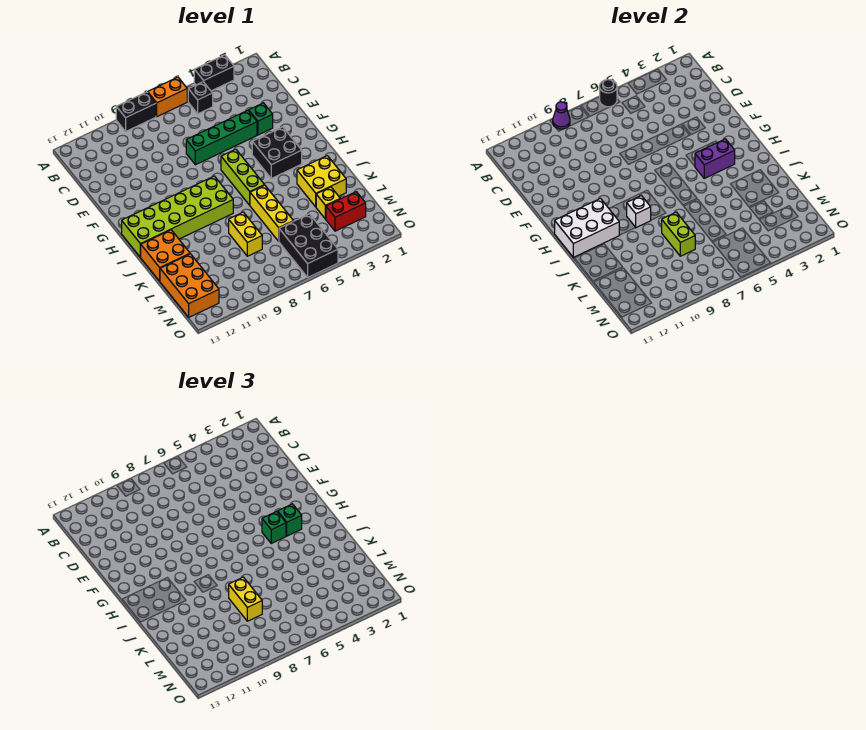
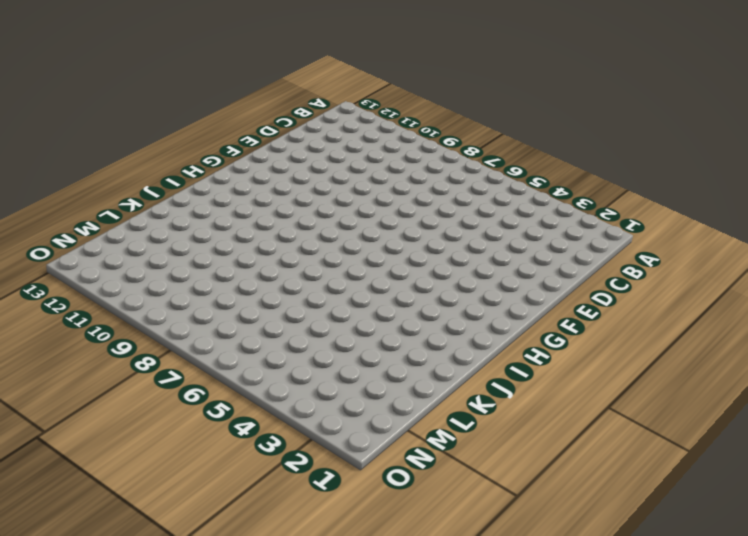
none -> black 1x2 brick [194,55,234,91]
none -> orange 1x2 brick [148,77,187,117]
none -> black 1x2 brick [116,92,156,131]

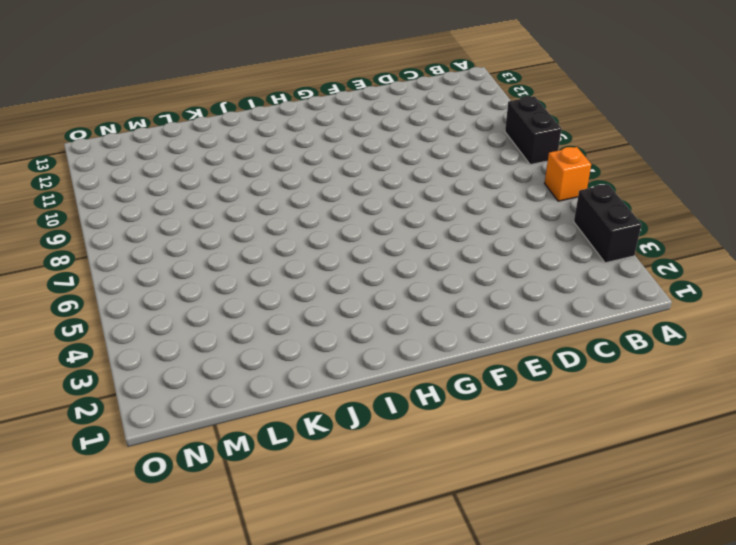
orange 1x1 brick [545,147,591,201] -> orange 1x2 brick [148,77,187,117]
none -> black 1x1 brick [188,82,213,114]
none -> green 1x1 brick [249,103,273,135]
none -> green 1x4 brick [186,110,257,165]

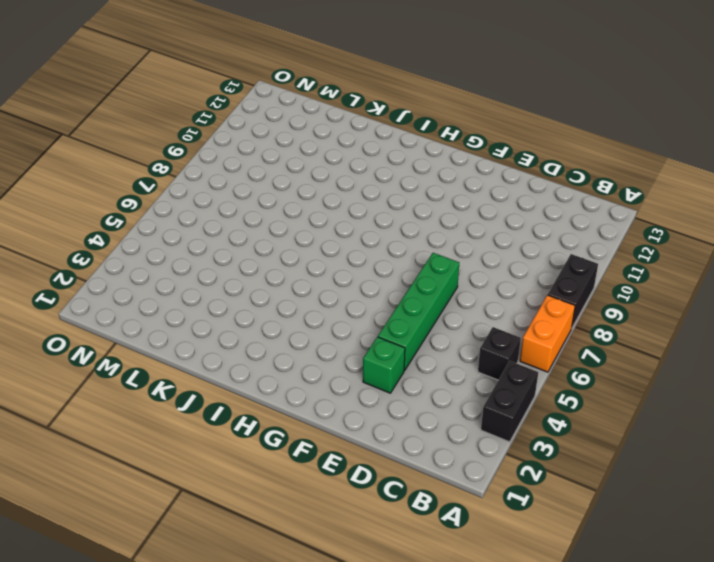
none -> black 2x2 brick [252,127,302,178]
none -> lime 1x3 brick [221,149,264,205]
none -> lime 2x6 brick [122,176,233,257]

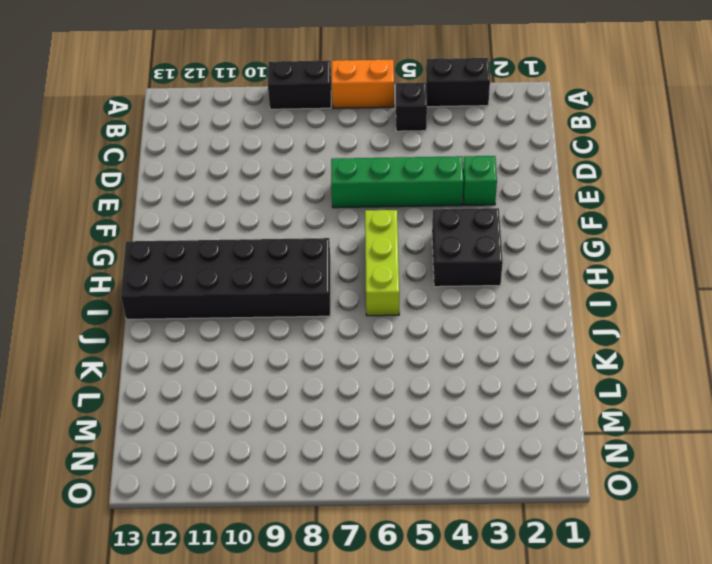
black 2x6 brick [121,238,331,319] -> lime 2x6 brick [122,176,233,257]
none -> yellow 2x2 brick [297,156,346,207]
none -> yellow 1x3 brick [250,185,293,241]
none -> orange 2x2 brick [140,230,190,281]

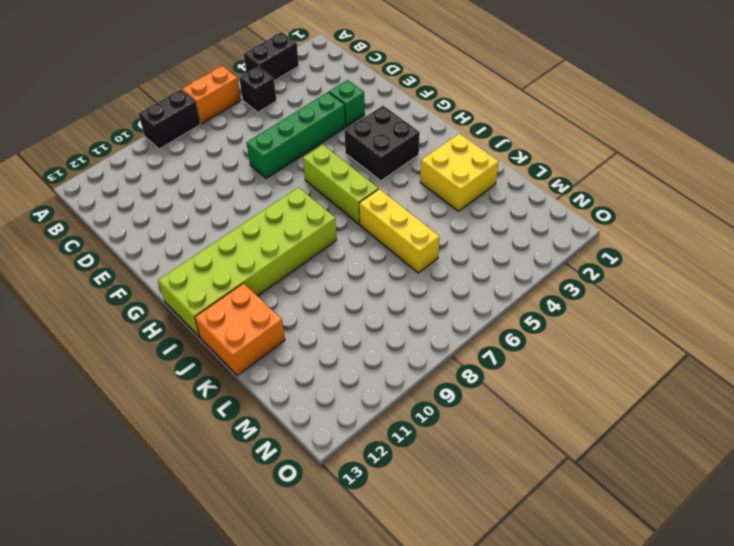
none -> yellow 1x2 brick [229,212,262,256]
none -> yellow 1x1 brick [316,187,340,219]
none -> orange 2x3 brick [160,254,219,317]

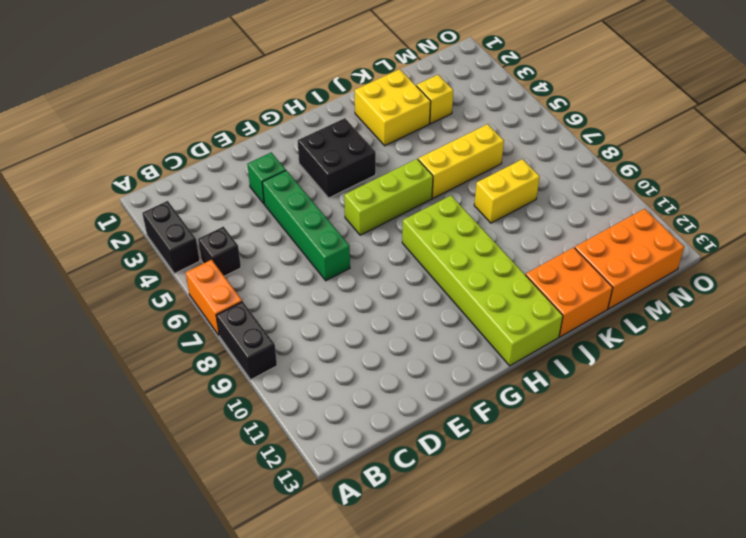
none -> red 1x2 brick [326,192,366,231]
none -> black 2x3 brick [279,214,338,277]
none -> black 1x1 round brick [600,80,617,107]

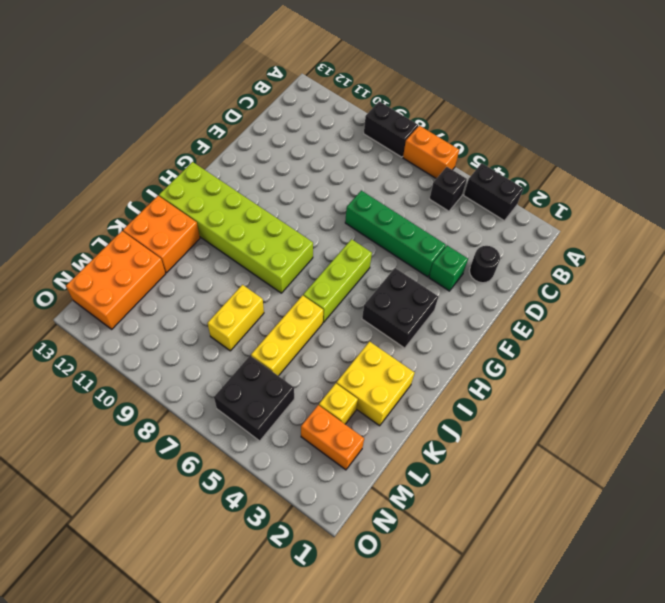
black 1x1 round brick [469,246,500,283] -> black 1x1 round brick moved to [600,80,617,107]
orange 1x2 brick [301,405,364,470] -> red 1x2 brick [326,192,366,231]
black 2x2 brick [214,356,294,441] -> black 2x3 brick [279,214,338,277]
none -> purple 1x1 cone [553,102,570,129]
none -> purple 1x2 brick [695,139,735,178]
none -> white 2x3 brick [555,198,619,257]

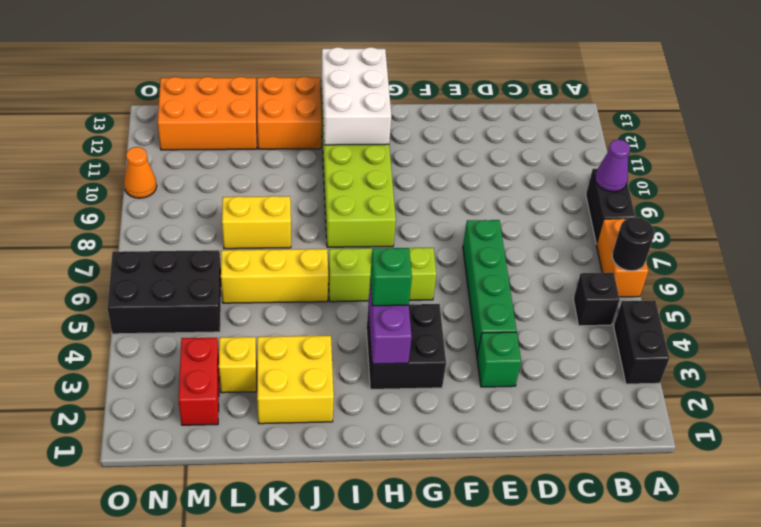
orange 1x1 cone [124,147,157,198] -> none
none -> white 1x1 brick [627,196,651,228]
none -> lime 1x2 brick [662,212,695,256]
none -> green 1x1 brick [278,504,302,536]

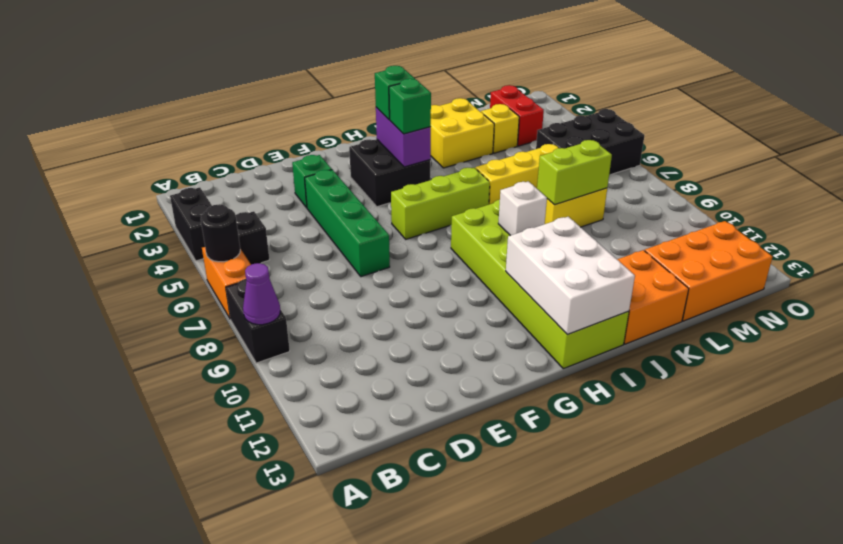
none -> yellow 1x2 brick [229,577,262,621]

